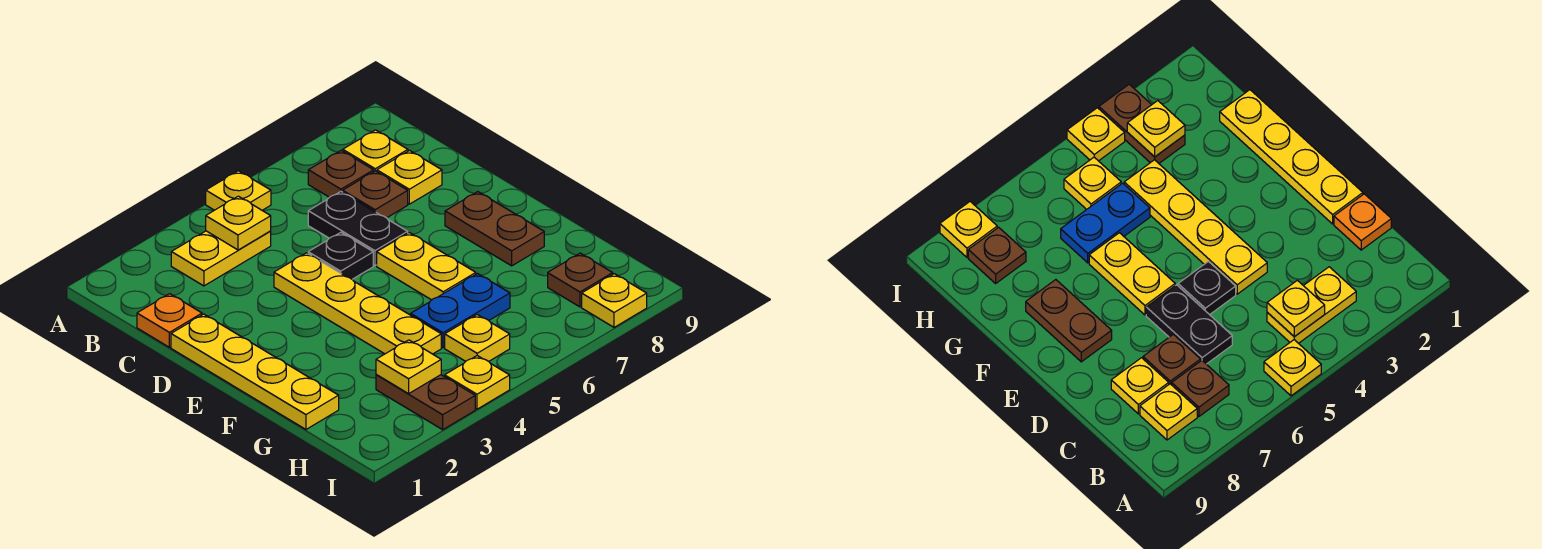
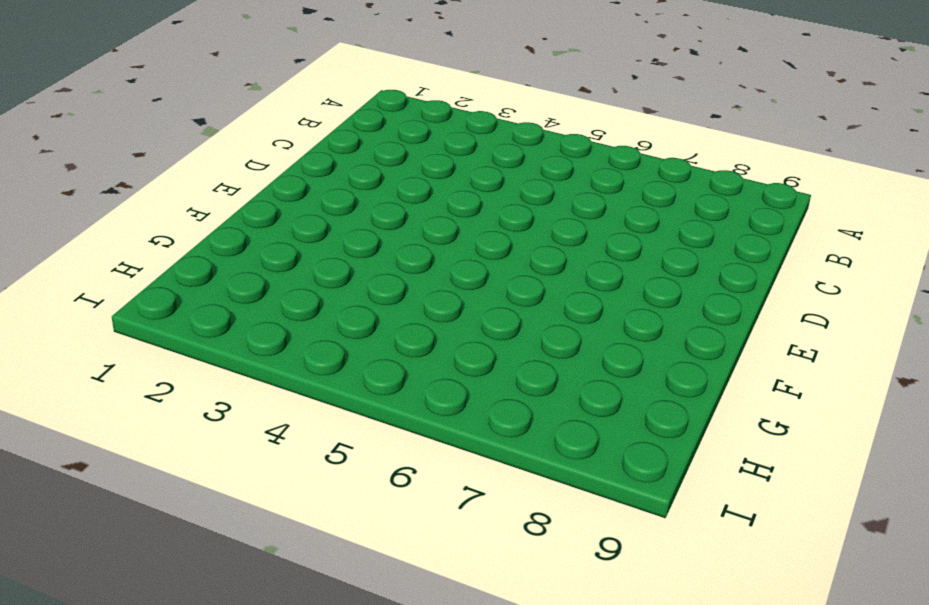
none -> yellow 1x1 plate [206,171,271,210]
none -> yellow 1x2 plate [171,231,271,286]
none -> brown 1x1 plate [308,151,374,197]

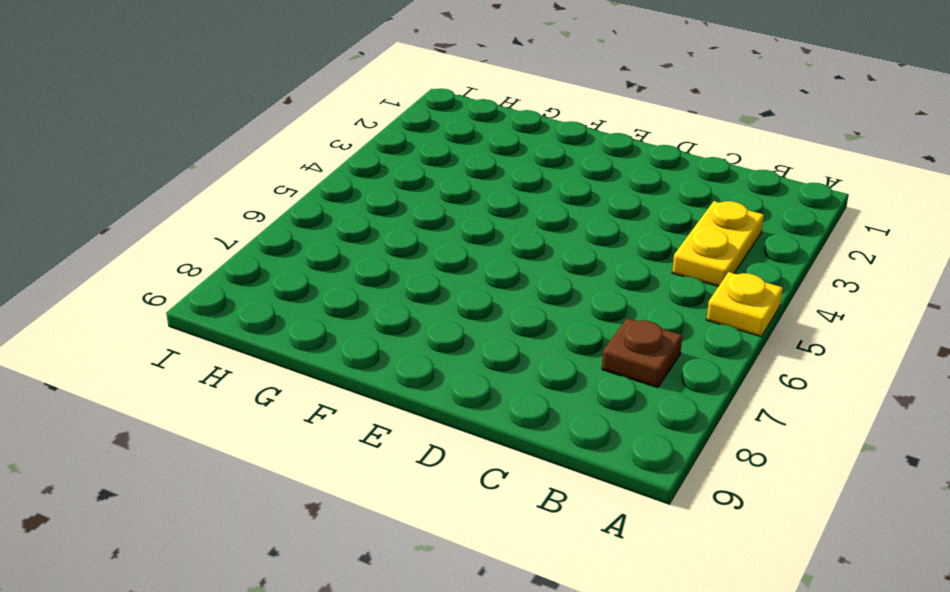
none -> yellow 1x1 plate [343,130,408,172]
none -> orange 1x1 plate [137,294,202,347]
none -> black 1x2 plate [308,192,408,266]

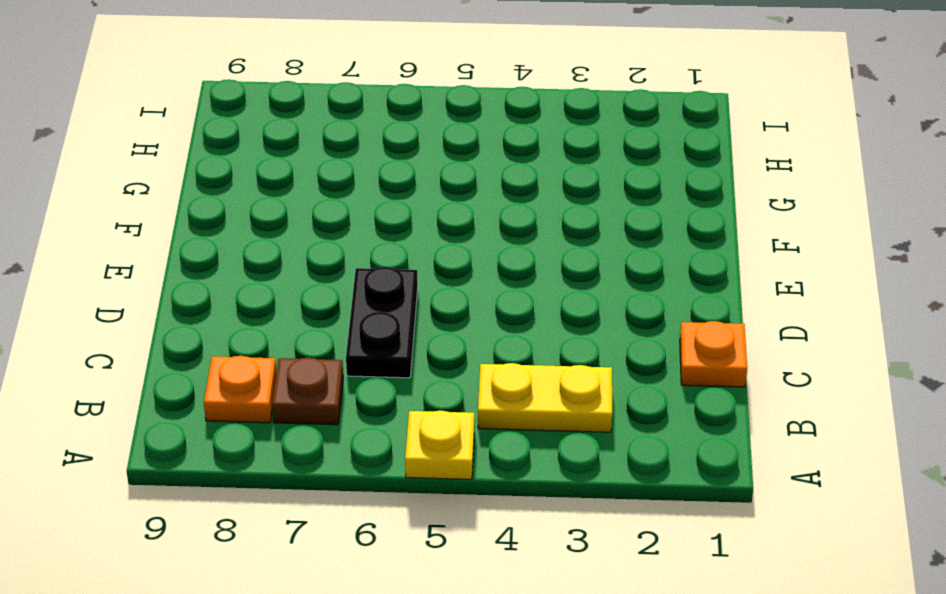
orange 1x1 plate [204,356,277,423] -> yellow 1x1 plate [343,130,408,172]
none -> brown 1x1 plate [343,171,408,218]
none -> yellow 1x1 plate [377,151,442,204]
none -> yellow 1x4 plate [171,314,339,429]

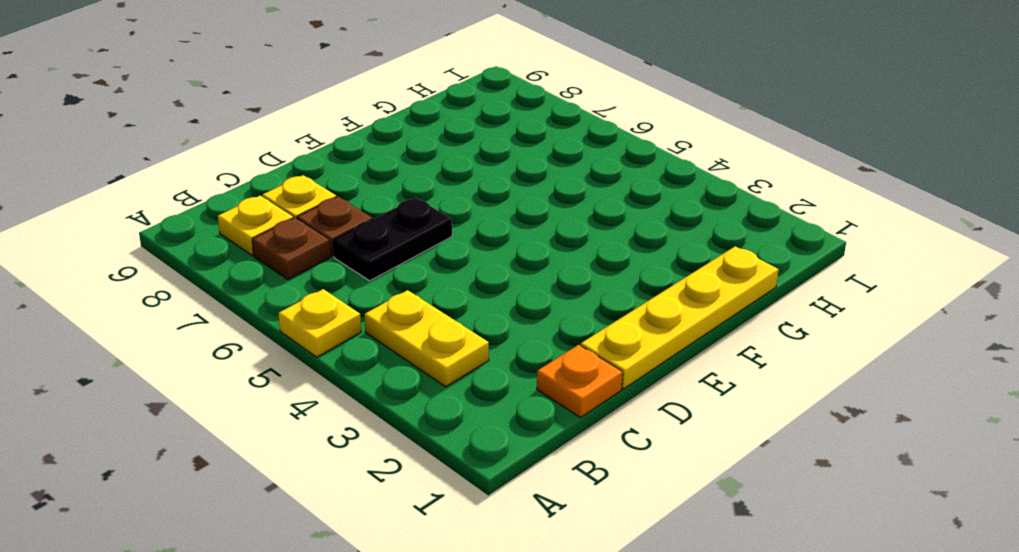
none -> yellow 1x4 plate [274,253,441,354]
none -> black 1x1 plate [308,232,373,279]
none -> yellow 1x2 plate [377,233,476,300]

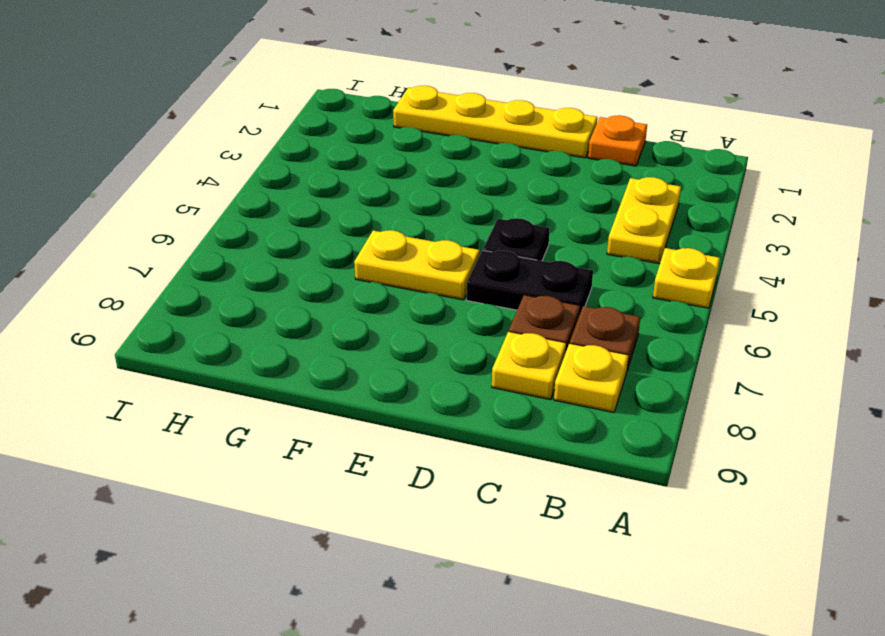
none -> yellow 1x4 plate [274,253,441,354]
none -> brown 1x2 plate [445,192,544,266]
none -> blue 1x2 plate [411,274,510,348]

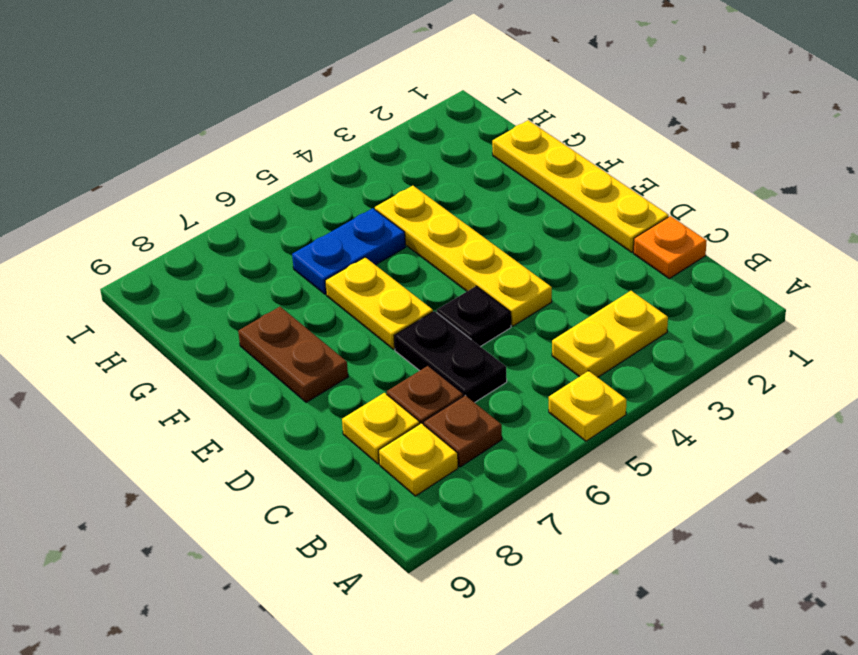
none -> brown 1x2 plate [376,375,475,430]
none -> yellow 1x1 plate [445,315,510,361]
none -> brown 1x1 plate [548,253,613,307]

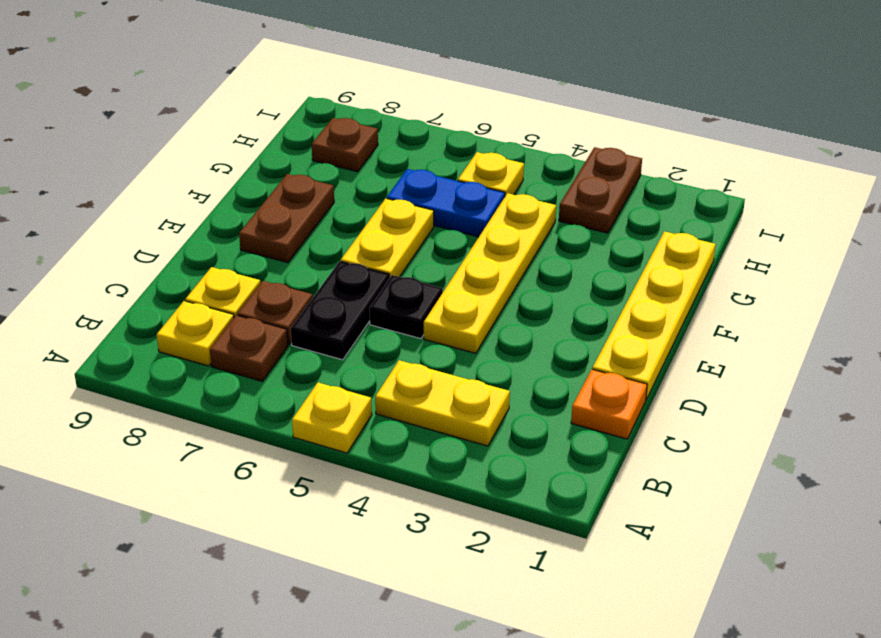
none -> yellow 1x1 plate [445,356,510,409]
none -> yellow 1x1 plate [582,274,647,327]
none -> yellow 1x1 plate [206,196,271,250]

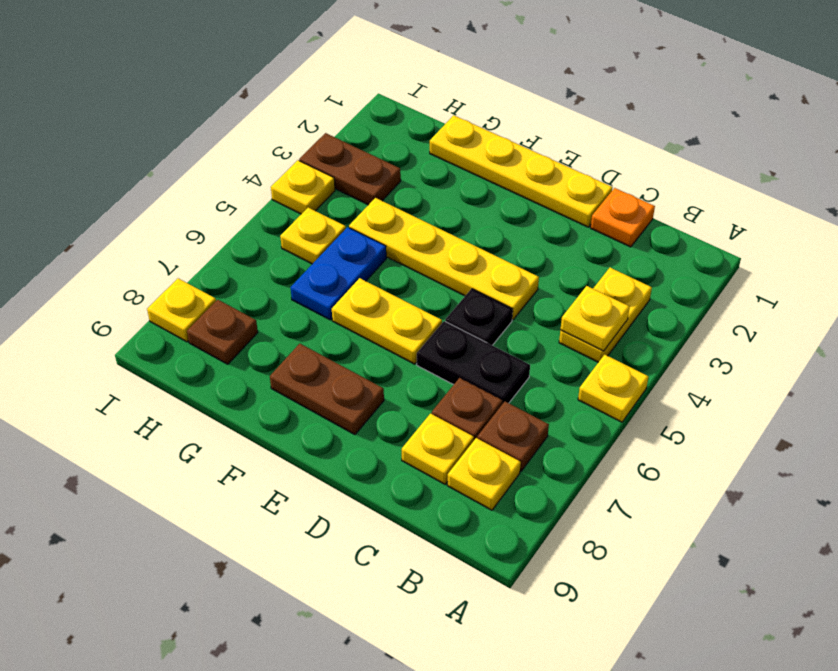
none -> yellow 1x1 plate [376,340,441,394]

